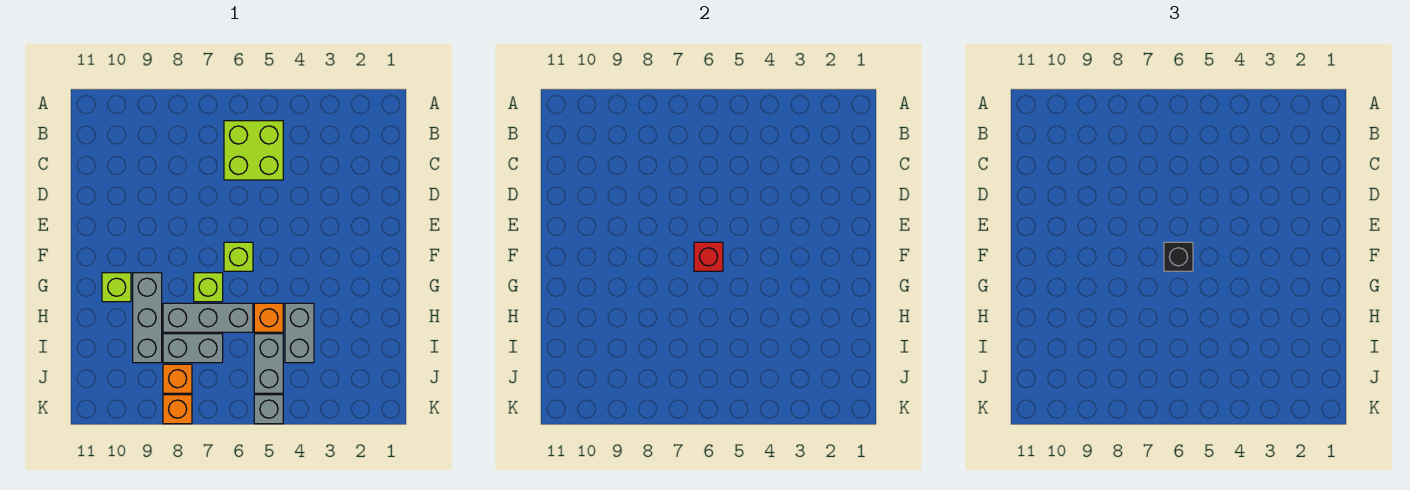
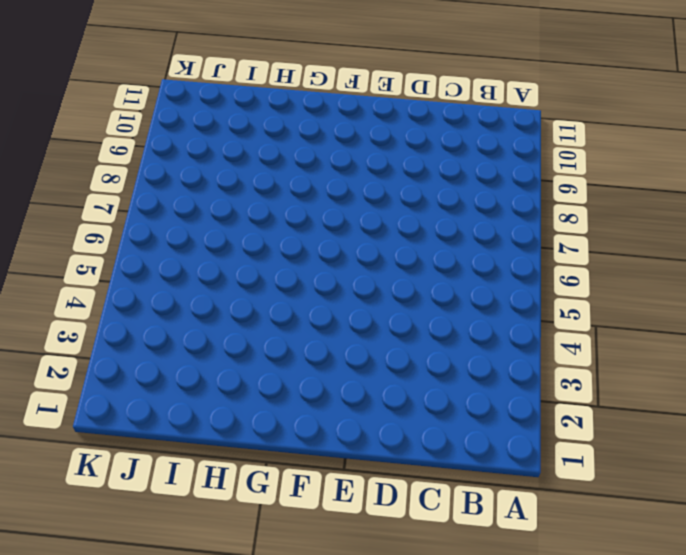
none -> lime 2x2 brick [224,121,283,180]
none -> lime 1x1 brick [224,242,253,271]
none -> lime 1x1 brick [194,273,223,302]

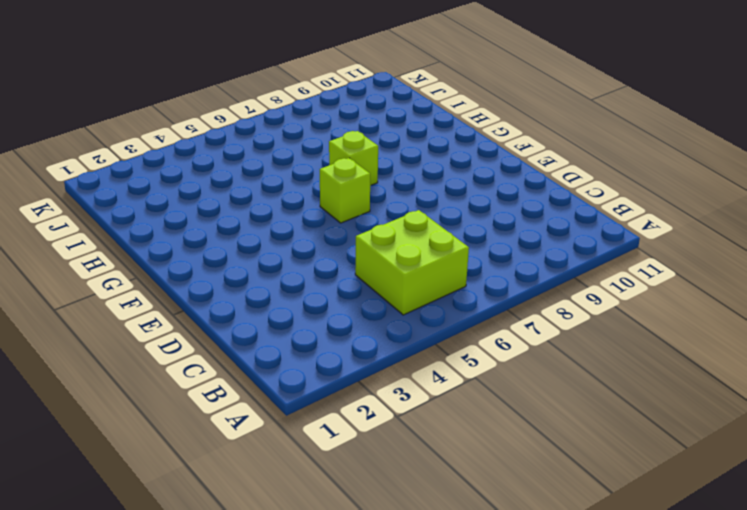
none -> grey 1x3 brick [133,273,162,363]
none -> lime 1x1 brick [102,273,131,302]
none -> grey 1x2 brick [285,303,314,363]

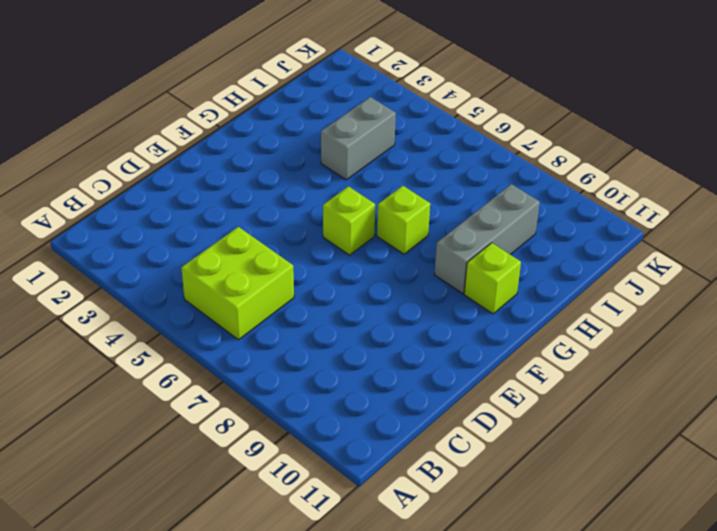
none -> orange 1x1 brick [254,303,283,332]
none -> grey 1x3 brick [163,303,253,332]
none -> grey 1x2 brick [254,334,283,393]

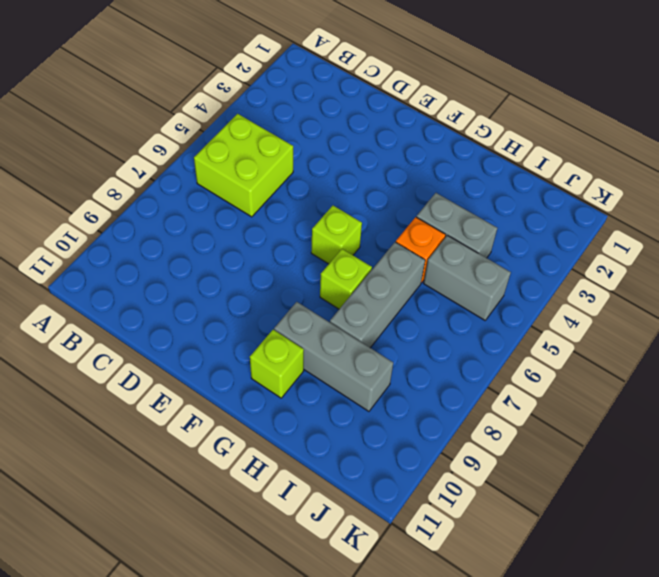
none -> grey 1x2 brick [163,334,223,363]
none -> orange 1x1 brick [163,364,192,393]
none -> grey 1x1 brick [254,395,283,424]

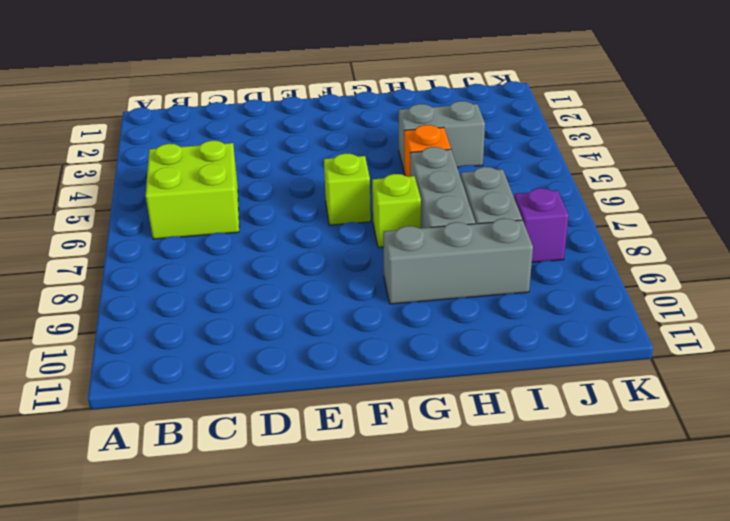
purple 1x1 brick [514,188,569,262] -> orange 1x1 brick [163,364,192,393]
none -> lime 1x1 brick [102,273,131,302]
none -> grey 1x2 brick [254,334,283,393]
none -> grey 1x1 brick [254,395,283,424]

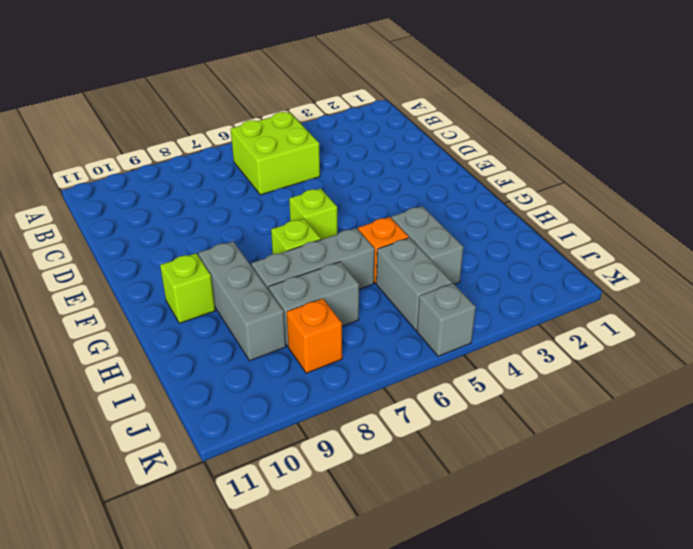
none -> orange 1x1 brick [163,395,192,424]
none -> red 1x1 brick [694,242,723,271]
none -> black 1x1 brick [1164,242,1193,271]

